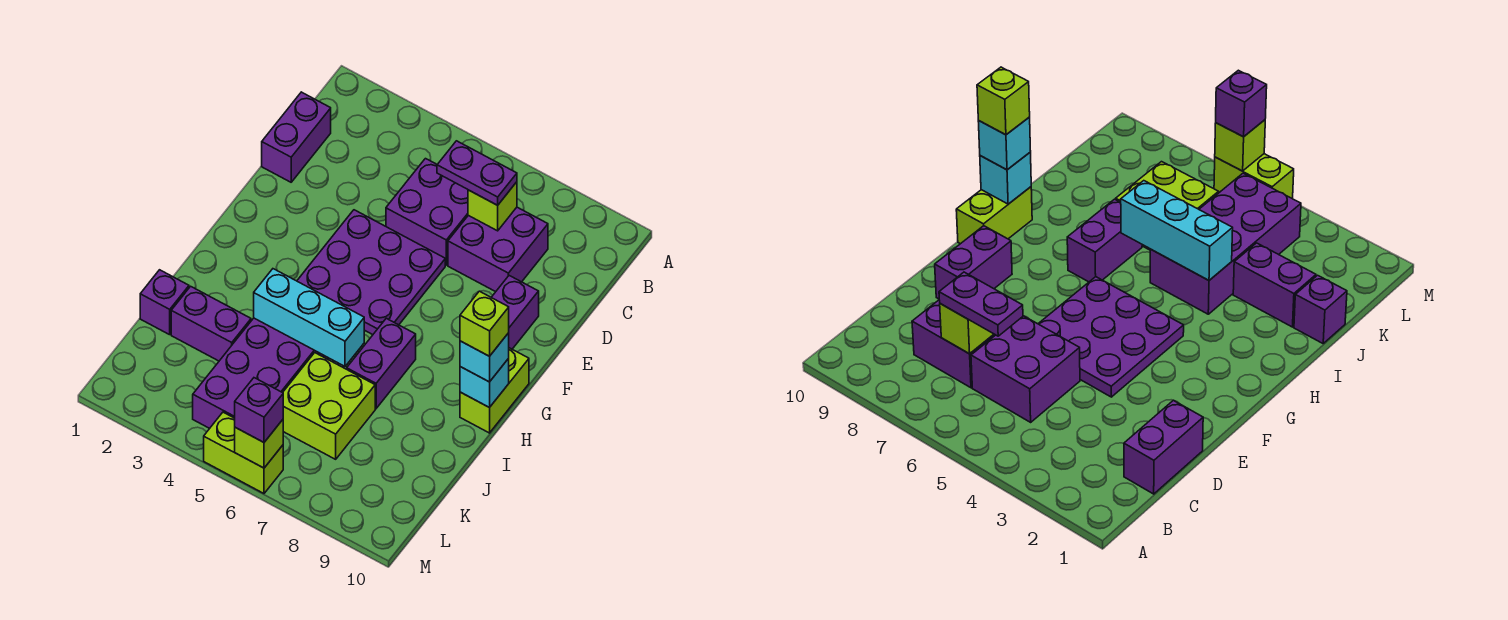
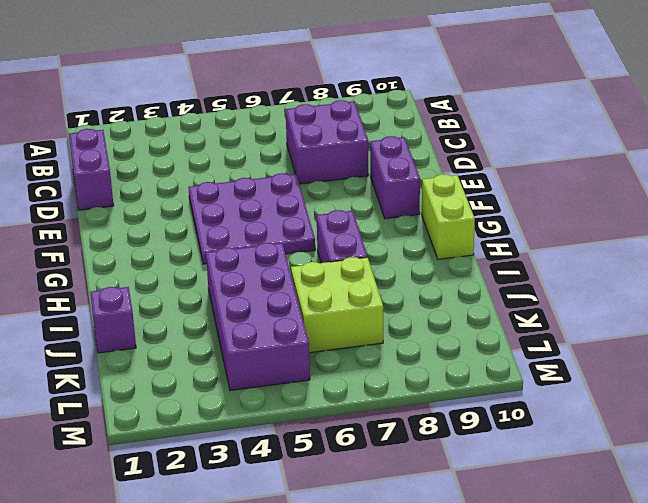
none -> purple 2x2 brick [386,159,468,265]
none -> purple 1x2 brick [171,286,251,361]
none -> lime 1x2 brick [204,412,283,493]

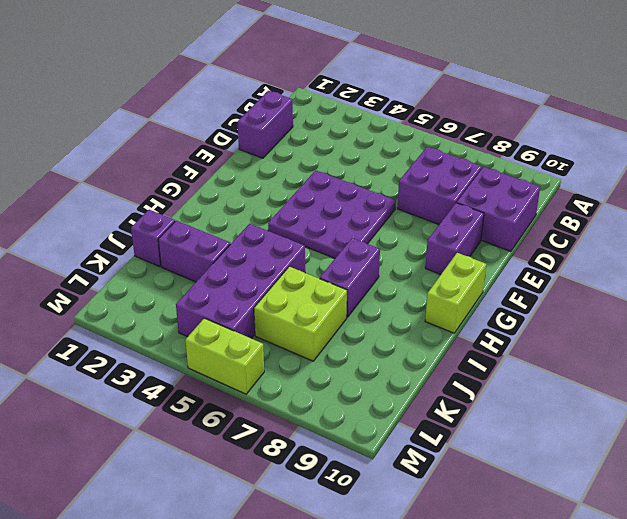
purple 2x2 brick [457,167,540,251] -> purple 2x2 brick moved to [386,159,468,265]
none -> lime 1x1 brick [468,182,517,231]
none -> cyan 1x1 brick [460,359,509,408]
none -> cyan 1x3 brick [254,269,364,366]

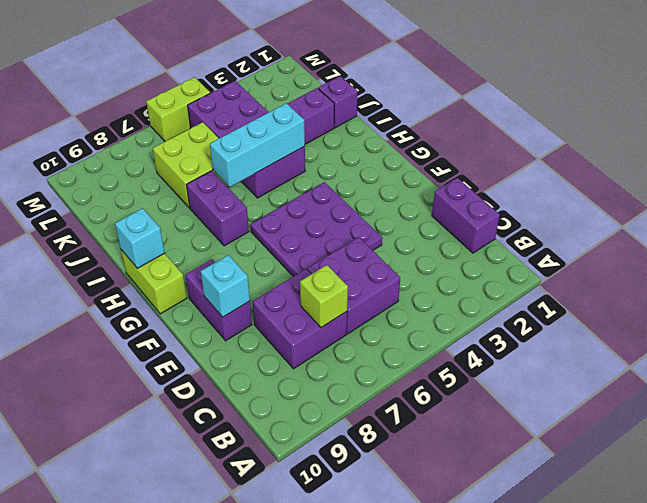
cyan 1x1 brick [201,255,250,317] -> cyan 1x1 brick moved to [460,333,509,382]
none -> lime 1x1 brick [235,420,283,468]
none -> purple 1x2 plate [437,141,517,205]
none -> purple 1x1 brick [235,378,283,442]

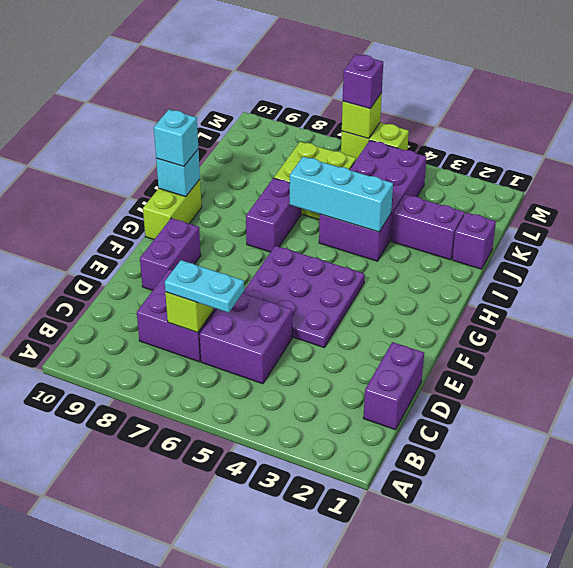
cyan 1x2 plate [165,260,244,313] -> purple 1x2 plate [437,141,517,205]
none -> lime 1x1 brick [460,291,509,356]

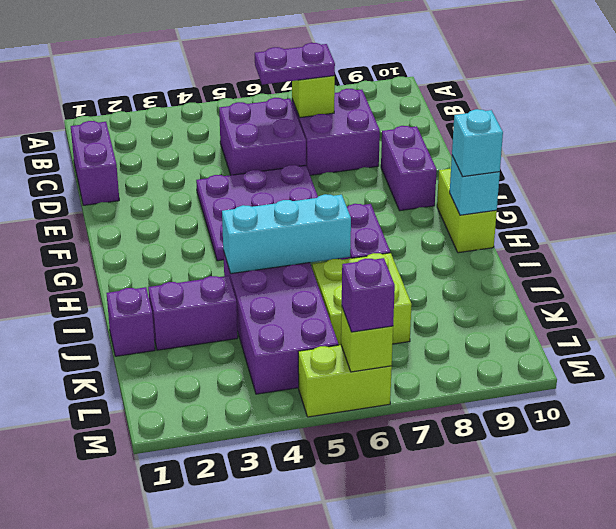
none -> lime 1x1 brick [460,291,509,356]

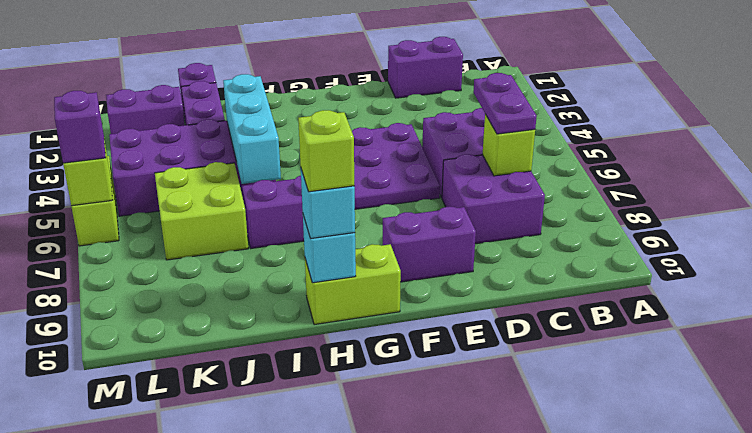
purple 1x2 brick [106,85,185,134] -> none

